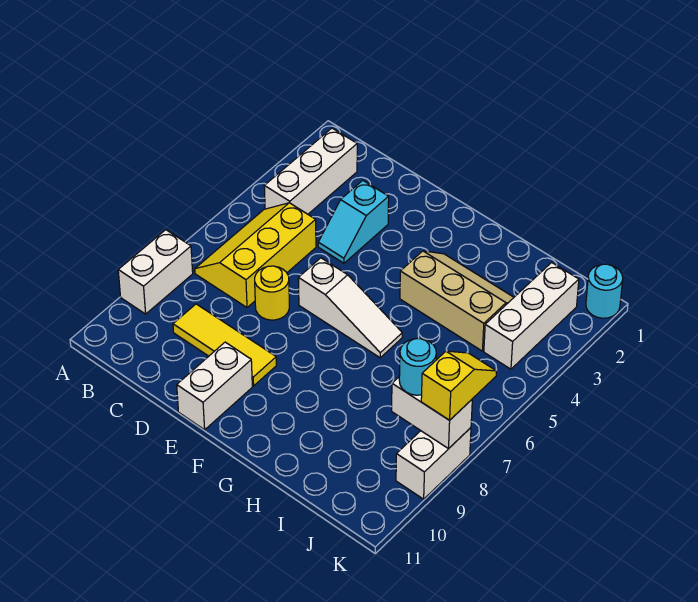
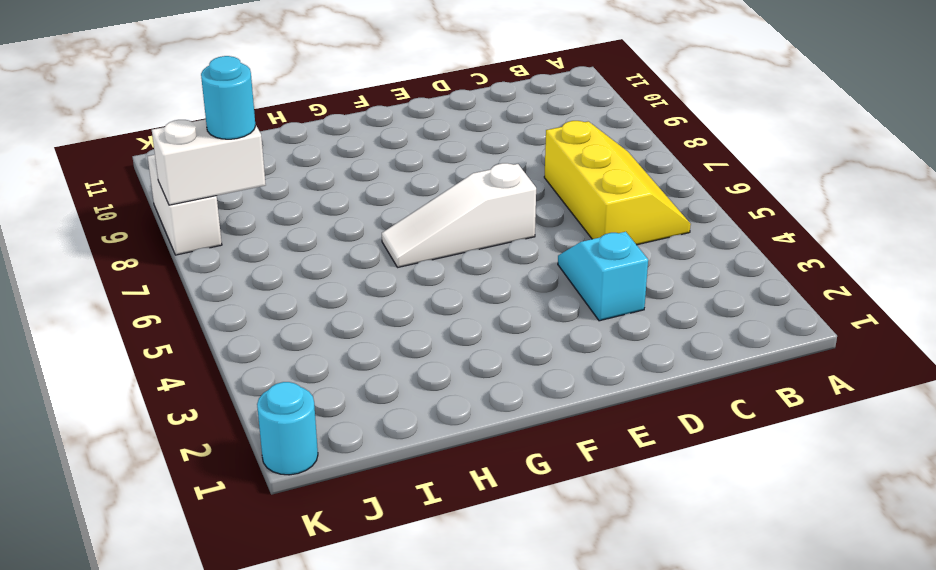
none -> white 1x2 brick [118,230,193,314]
none -> white 1x3 brick [264,128,357,214]
none -> yellow 1x3 tile [173,304,276,386]

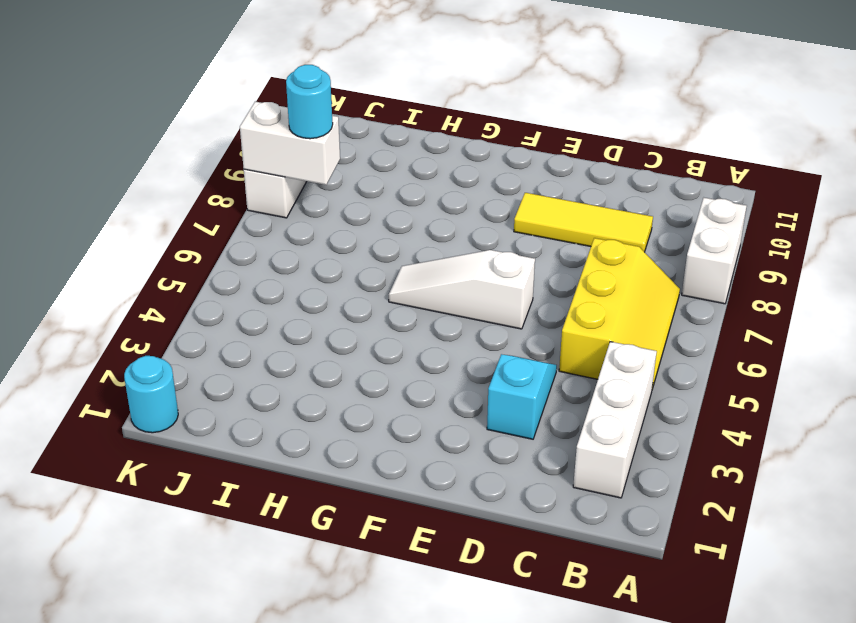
none -> yellow 1x1 round brick [255,266,289,320]
none -> white 1x2 brick [177,342,252,430]
none -> tan 2x3 slope [400,251,514,351]

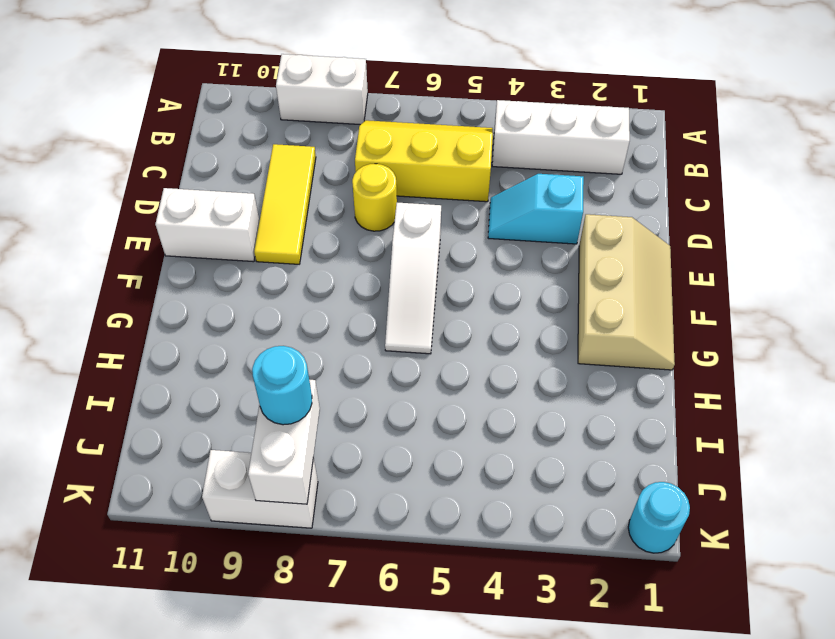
tan 2x3 slope [578,214,675,370] -> tan 2x3 slope moved to [400,251,514,351]
none -> white 1x3 brick [484,262,579,369]
none -> yellow 1x2 slope [421,351,496,420]

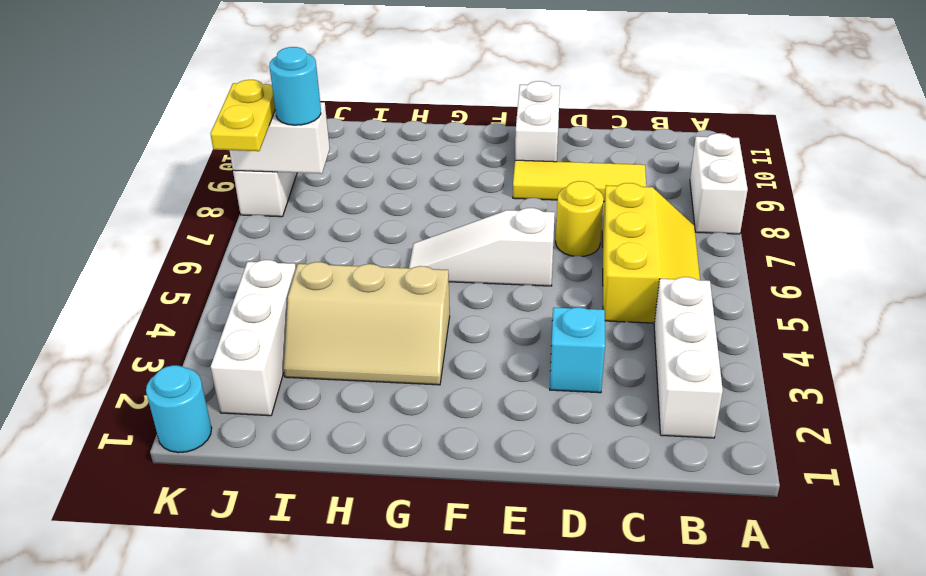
yellow 1x2 plate [210,80,275,151] -> yellow 1x2 slope [421,351,496,420]

